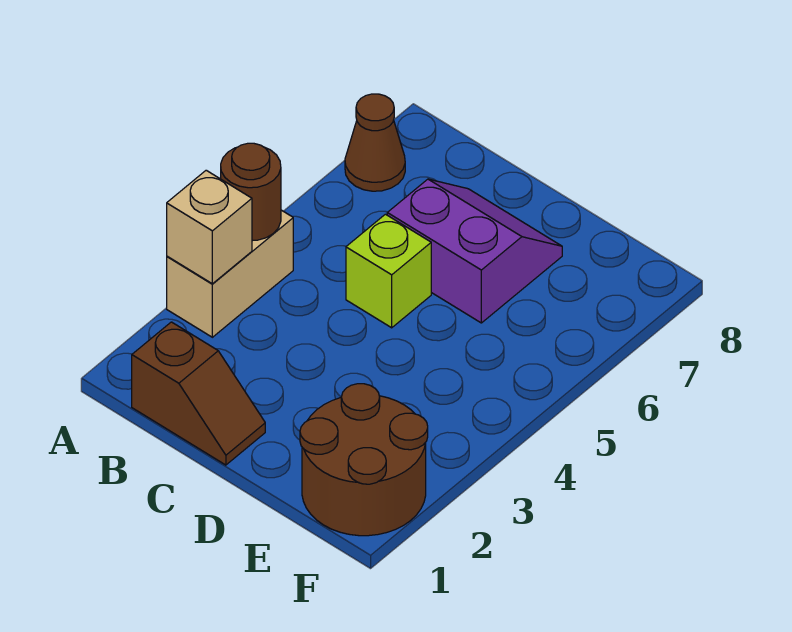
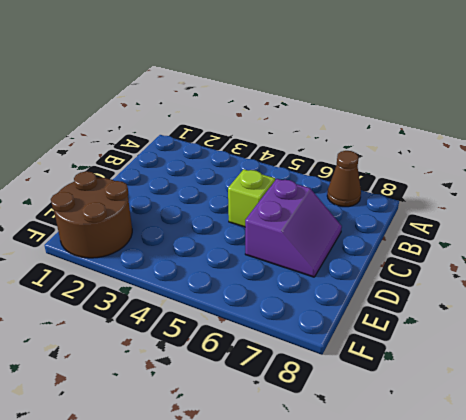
none -> tan 1x2 brick [167,210,293,337]
none -> brown 1x2 slope [132,322,265,465]

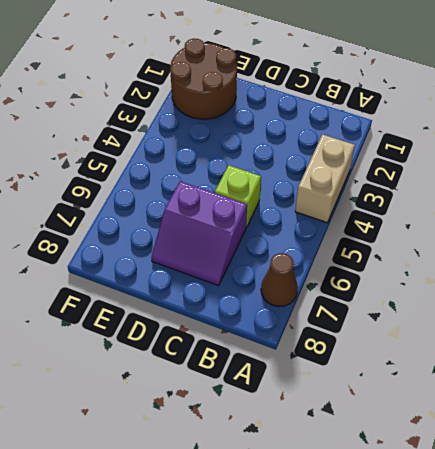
none -> brown 1x2 slope [132,322,265,465]
none -> tan 1x1 brick [167,170,252,284]

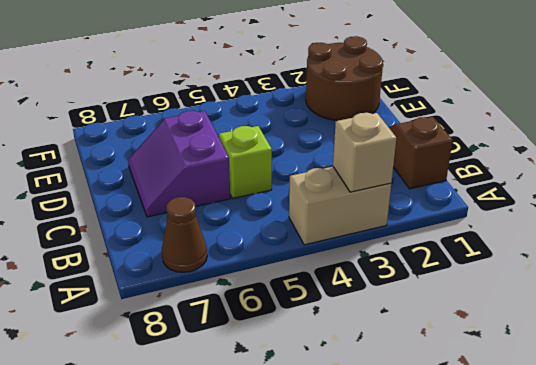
none -> brown 1x1 round brick [221,143,281,241]

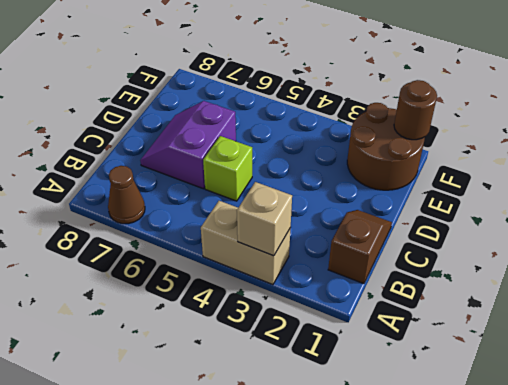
brown 1x1 round brick [394,80,437,140] -> brown 1x1 round brick moved to [221,143,281,241]

